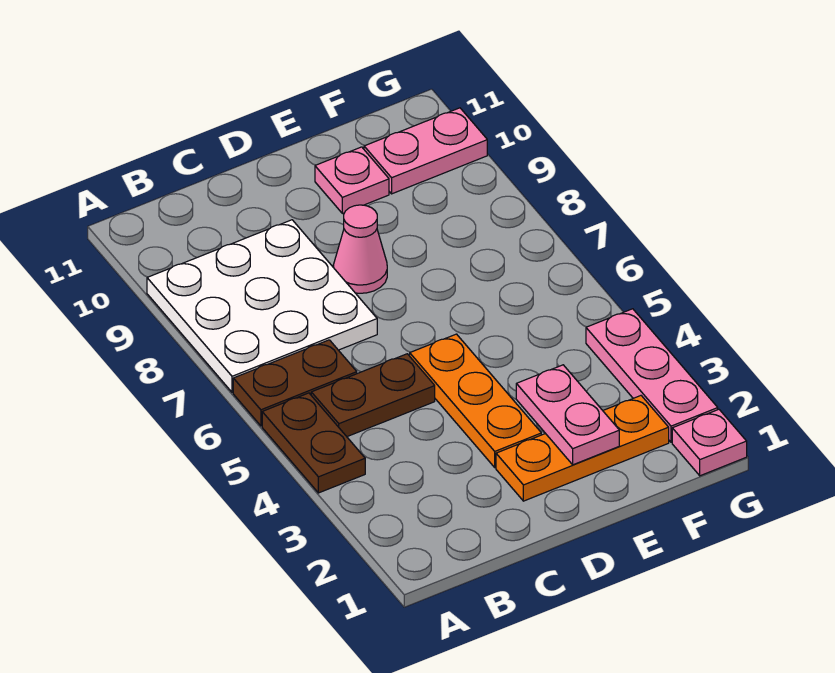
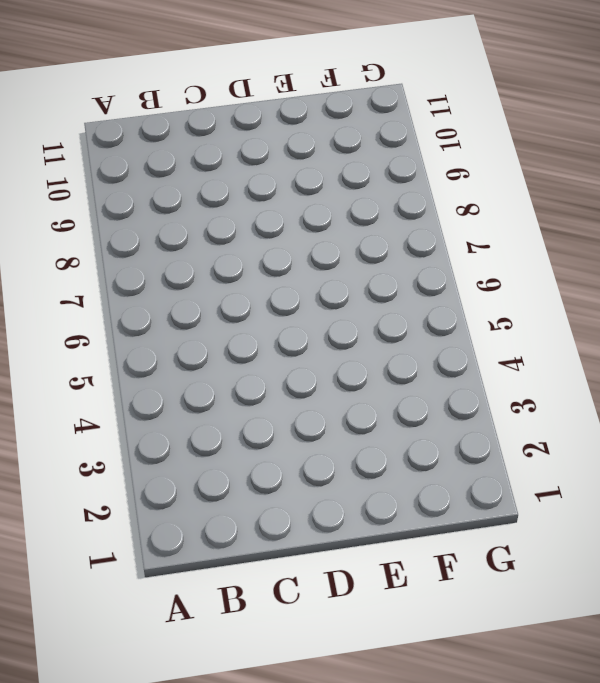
none -> brown 1x2 plate [262,393,365,493]
none -> brown 1x2 plate [233,340,357,426]
none -> white 3x3 plate [147,220,377,392]

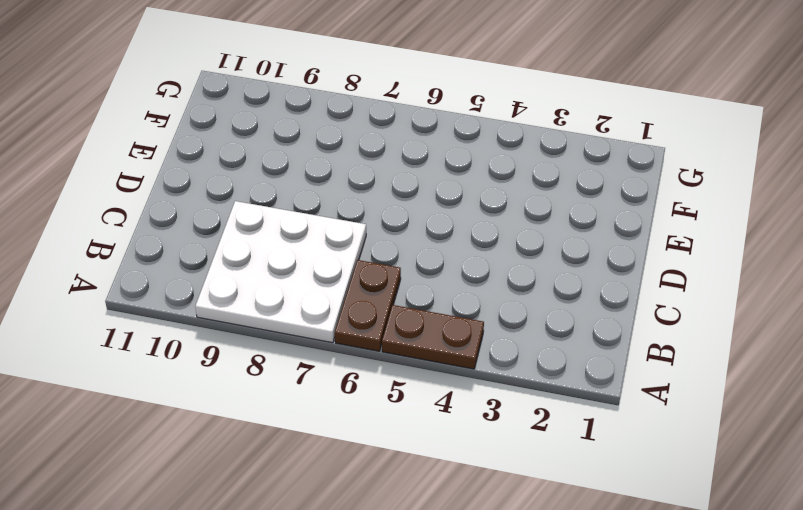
none -> brown 1x2 plate [311,354,435,437]
none -> orange 1x3 plate [496,396,669,501]
none -> orange 1x3 plate [410,334,541,467]

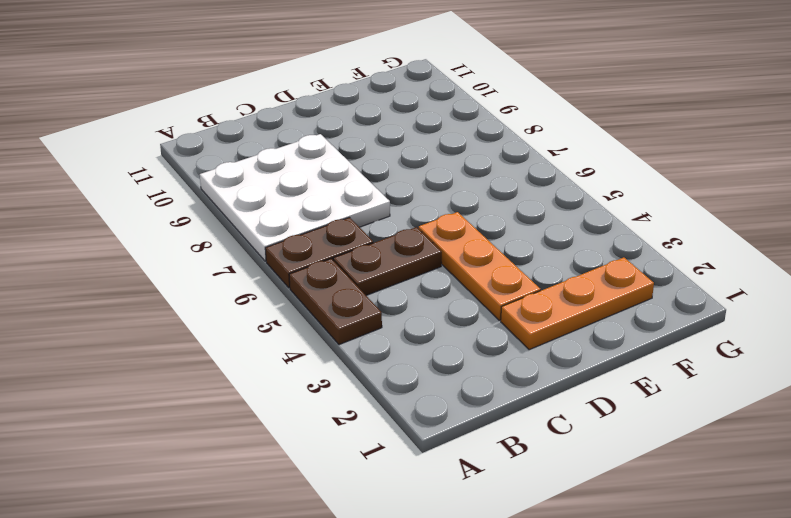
none -> pink 1x1 cone [333,205,387,293]
none -> pink 1x1 plate [315,147,389,213]
none -> pink 1x2 plate [364,108,487,194]

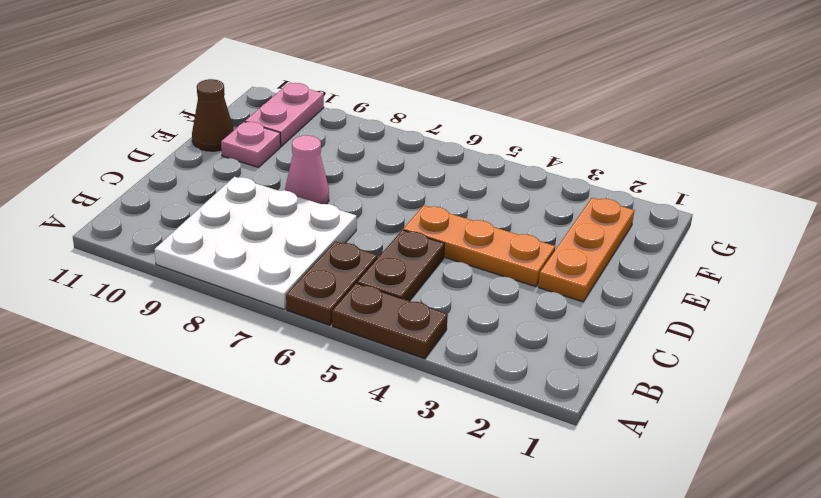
brown 1x1 cone [192,79,234,151] -> none
none -> pink 1x1 plate [672,409,747,476]
none -> pink 1x3 plate [586,309,718,442]
none -> pink 1x2 plate [516,365,619,465]

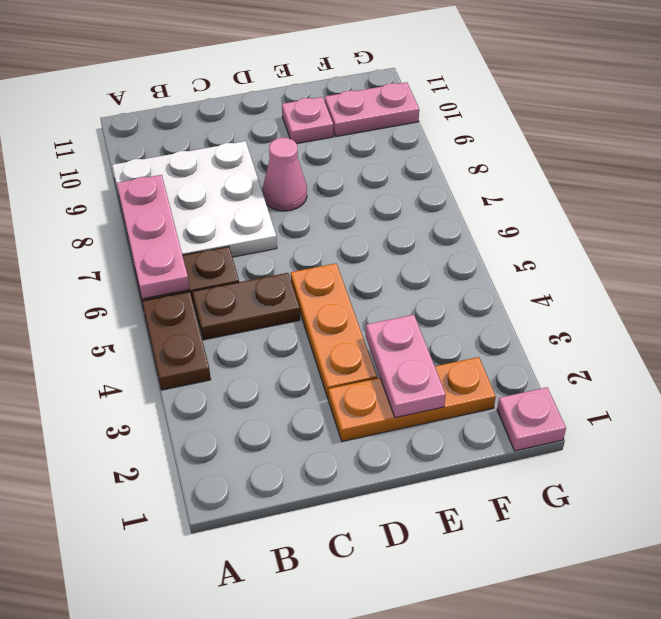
pink 1x3 plate [117,175,189,299] -> pink 1x3 plate moved to [586,309,718,442]

